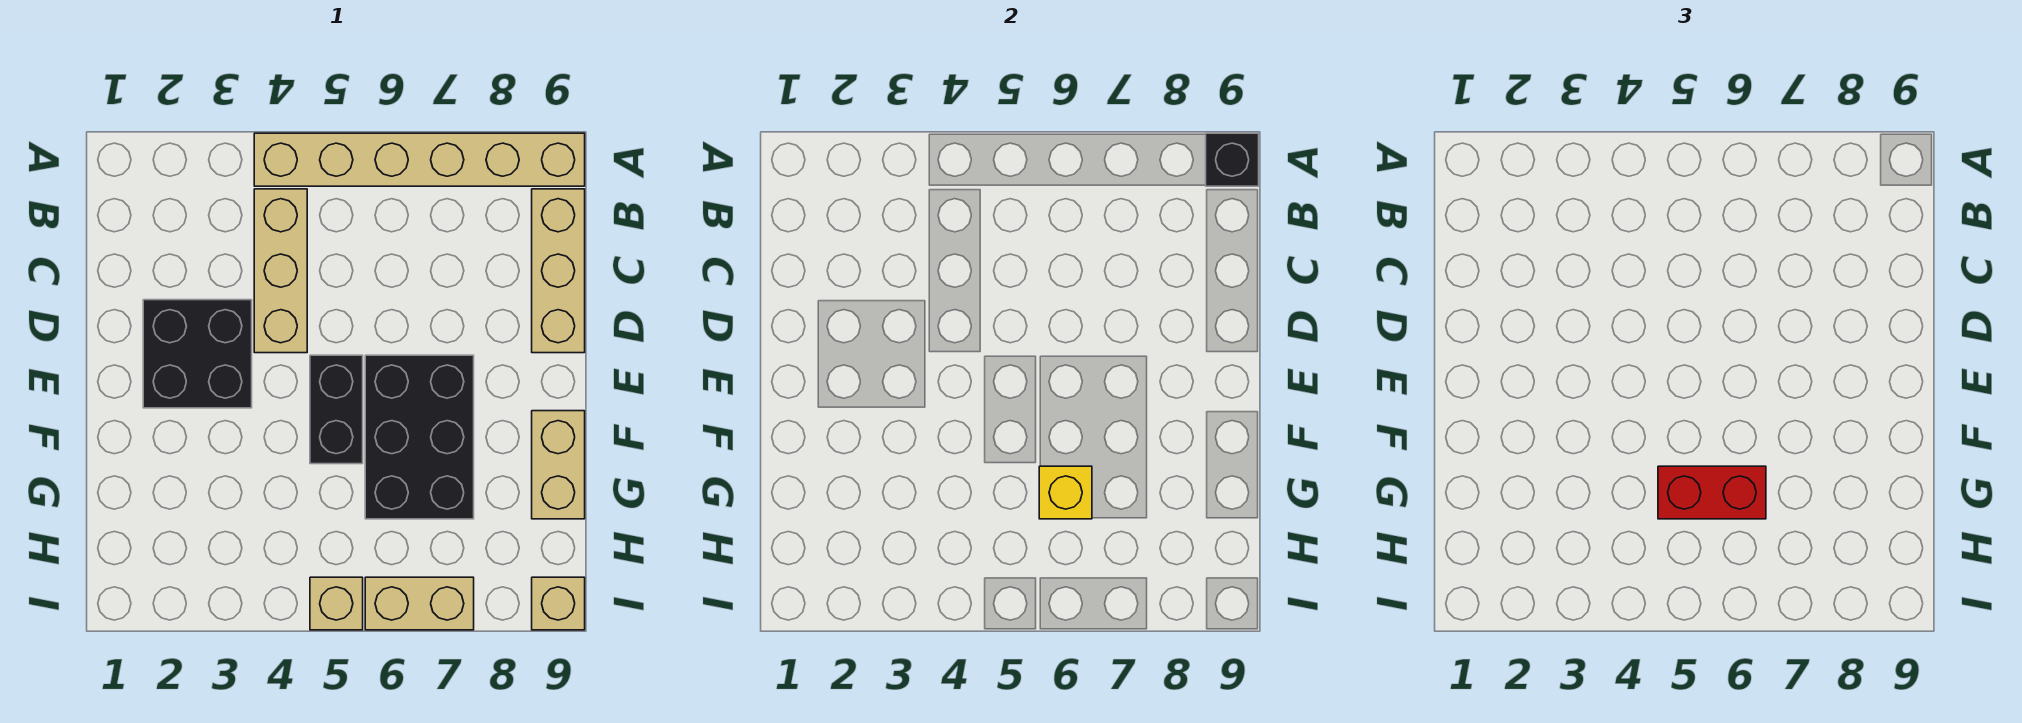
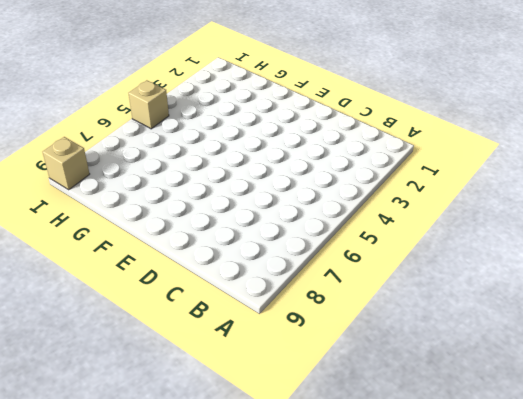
none -> tan 1x6 brick [254,133,585,186]
none -> tan 1x3 brick [254,189,307,353]
none -> tan 1x3 brick [532,189,585,353]

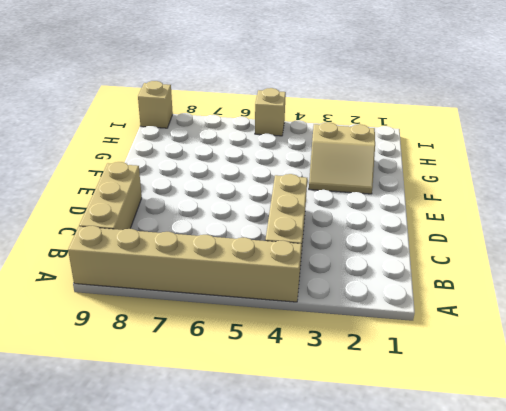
tan 2x2 slope [309,122,375,194] -> none
none -> black 2x2 brick [143,300,252,408]
none -> black 1x2 brick [310,355,363,464]
none -> black 2x3 brick [365,355,474,519]

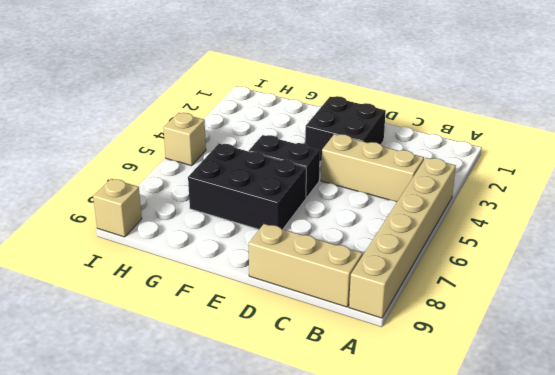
none -> tan 1x2 brick [532,411,585,519]
none -> tan 1x2 brick [365,577,474,630]
none -> black 1x1 brick [1206,133,1259,186]

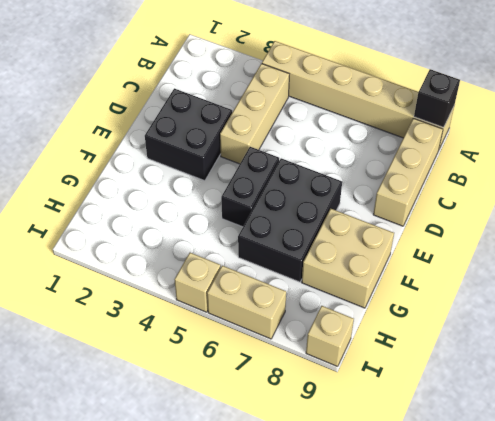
tan 2x2 brick [302,209,394,308] -> tan 1x2 brick [532,411,585,519]
none -> yellow 1x1 brick [1039,466,1092,519]
none -> red 1x2 brick [1658,466,1766,519]

